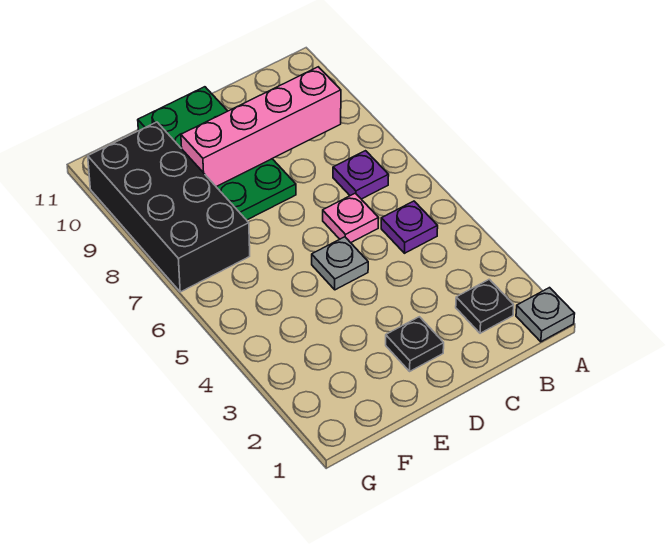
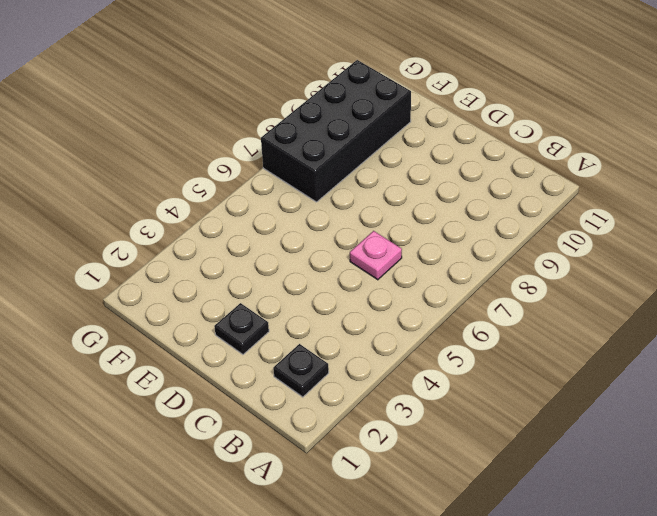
none -> grey 1x1 plate [516,288,575,342]
none -> purple 1x1 plate [381,201,438,253]

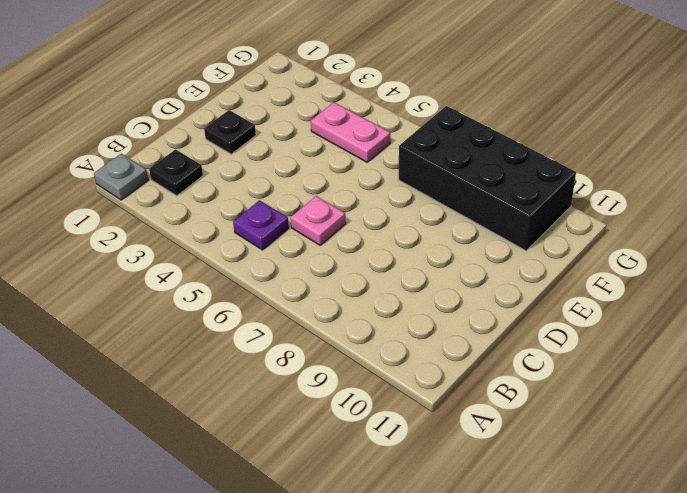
pink 1x2 plate [311,102,390,162] -> none
none -> purple 1x1 plate [333,151,389,199]
none -> grey 1x1 plate [312,237,368,290]

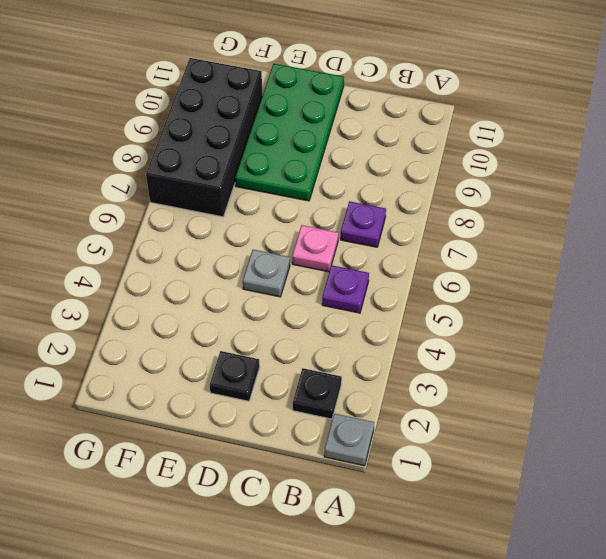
none -> pink 1x4 brick [181,67,341,187]

